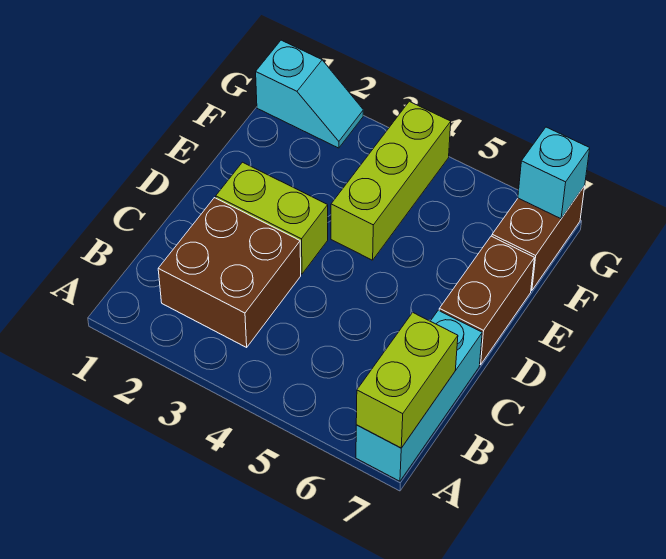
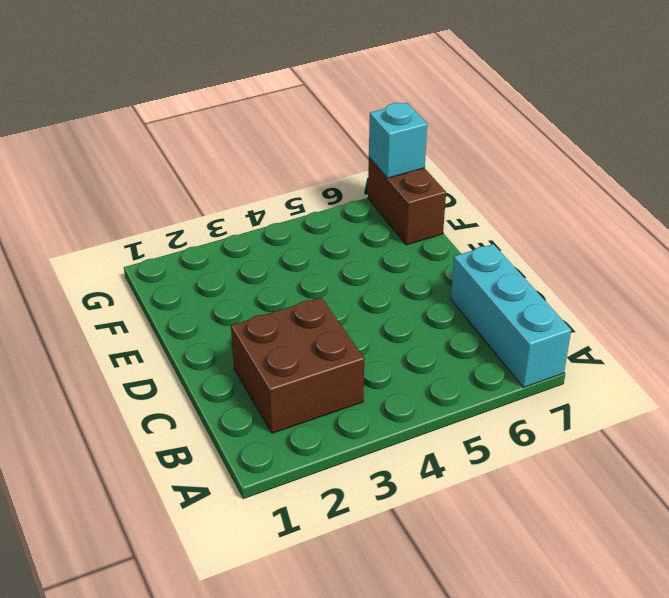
none -> lime 1x2 brick [216,162,328,274]
none -> brown 1x2 brick [439,236,534,365]

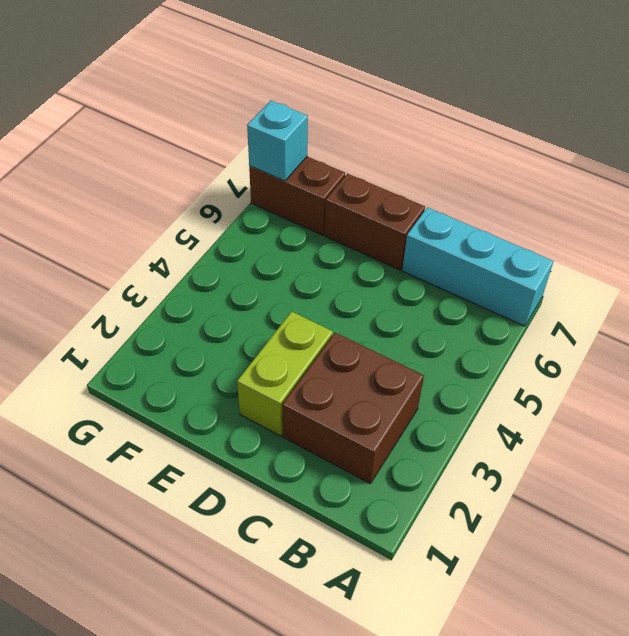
none -> lime 1x3 brick [331,101,451,260]
none -> cyan 1x2 slope [256,40,363,148]

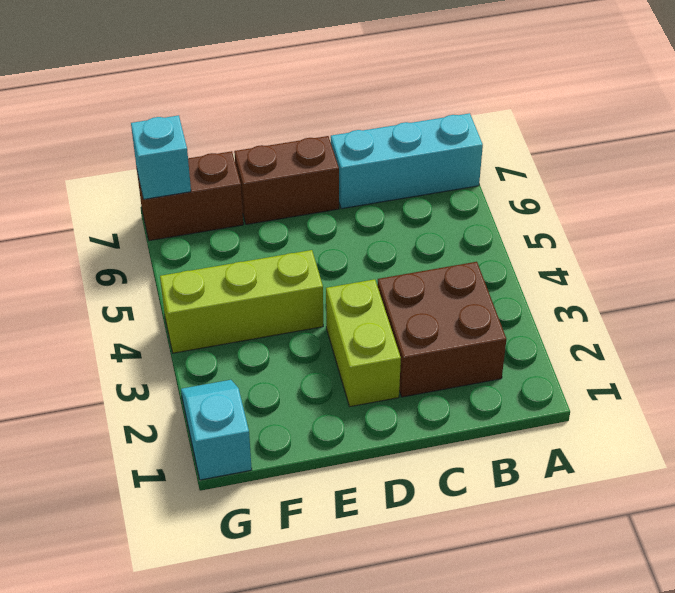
none -> lime 1x2 brick [356,313,458,448]

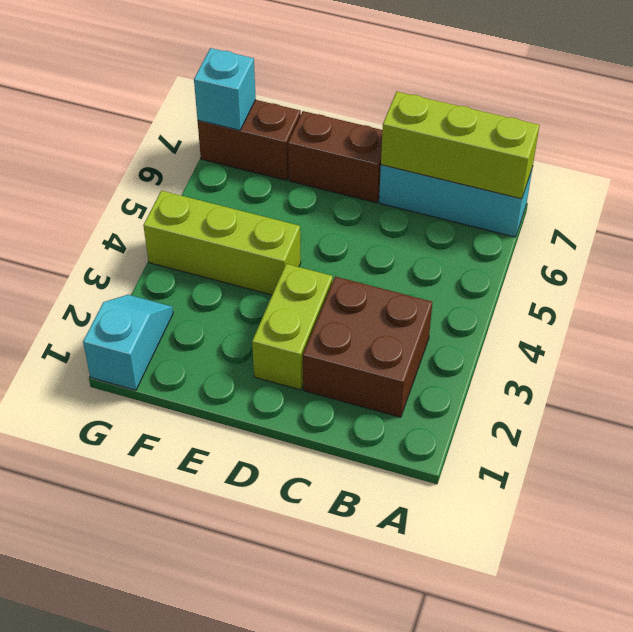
lime 1x3 brick [381,92,539,199] -> lime 1x2 brick [356,313,458,448]

